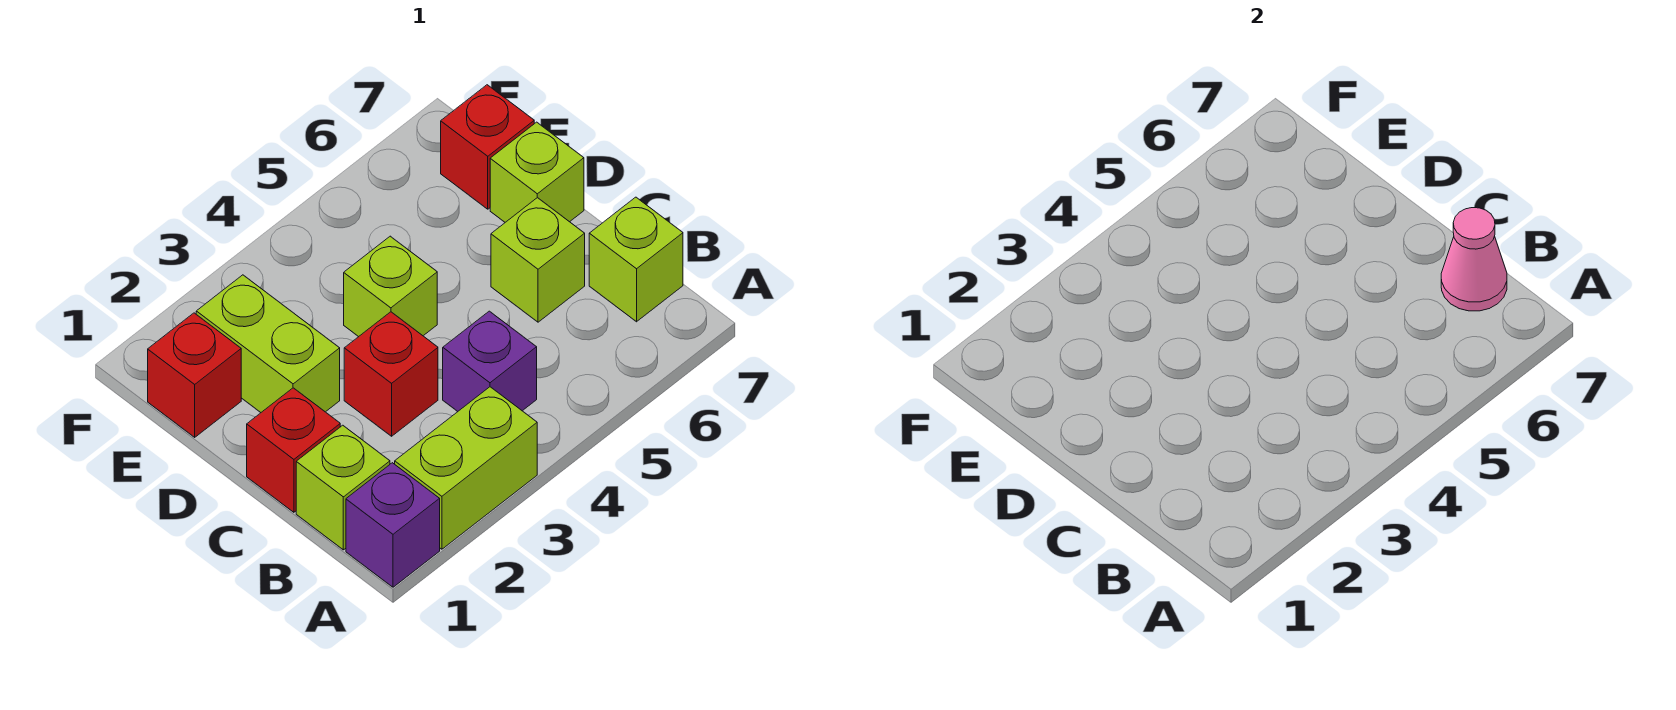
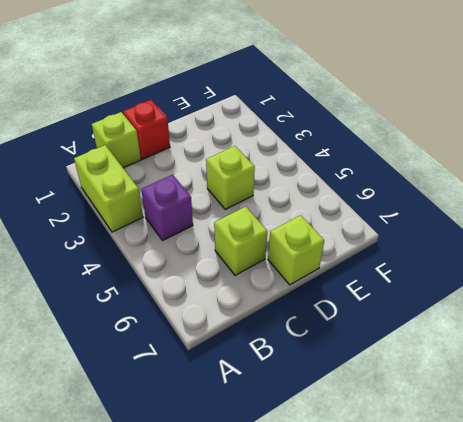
none -> purple 1x1 brick [346,463,440,587]
none -> lime 1x1 brick [589,197,683,322]
none -> red 1x1 brick [344,312,438,436]

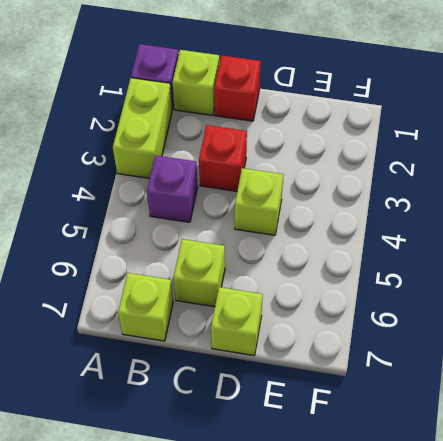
none -> lime 1x2 brick [196,275,340,412]
none -> red 1x1 brick [148,313,241,437]
none -> red 1x1 brick [441,85,534,209]

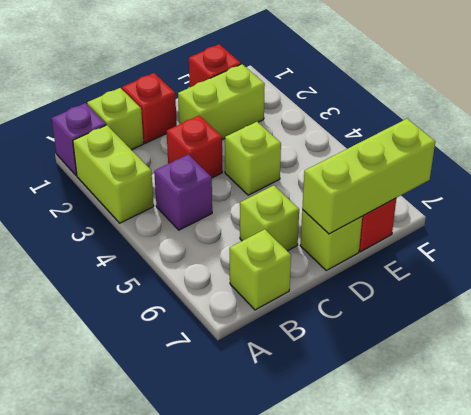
lime 1x3 brick [302,119,435,234] -> none
none -> pink 1x1 cone [1441,208,1507,311]

